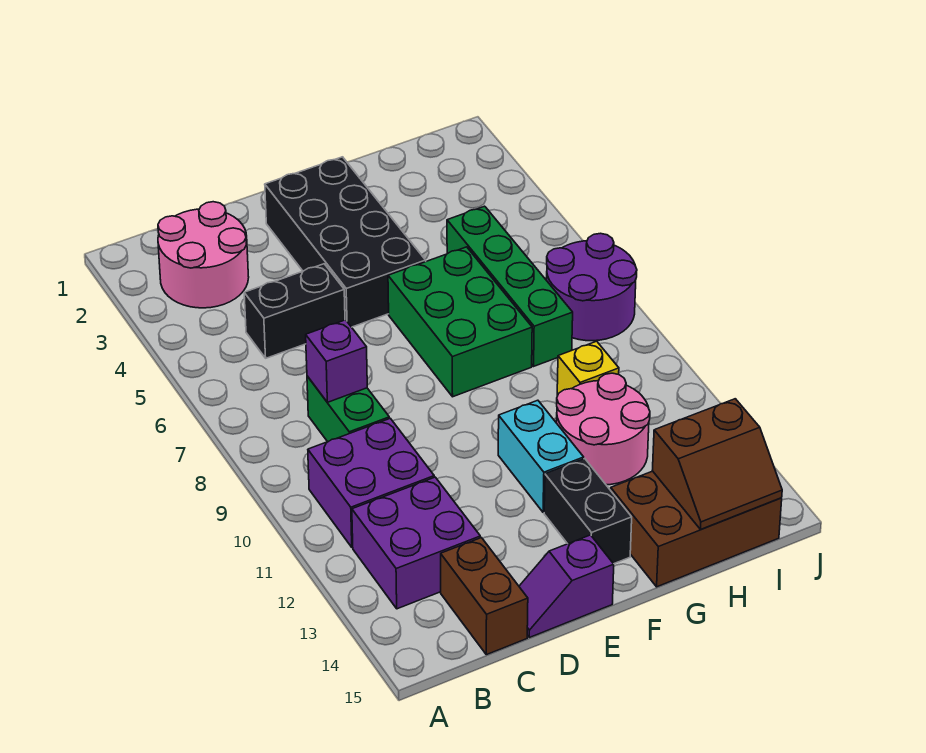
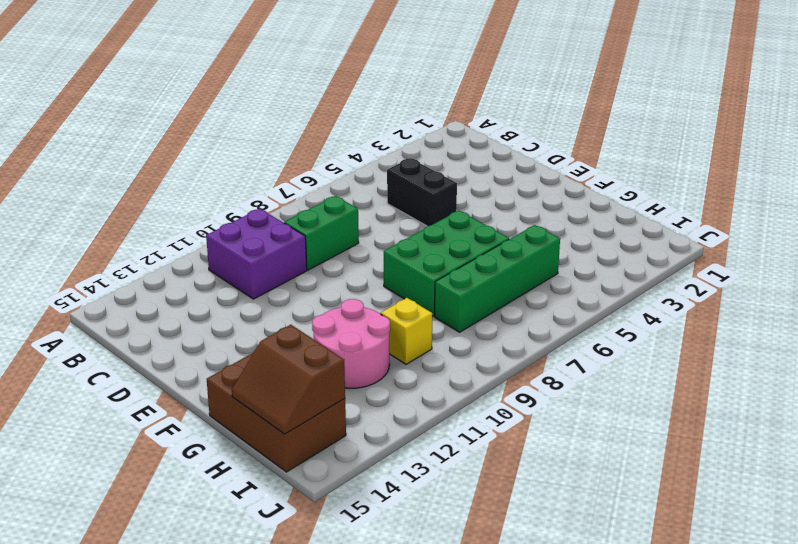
none -> pink 2x2 round brick [158,202,249,308]
none -> purple 2x2 brick [352,477,480,609]
none -> brown 1x2 brick [441,538,528,655]

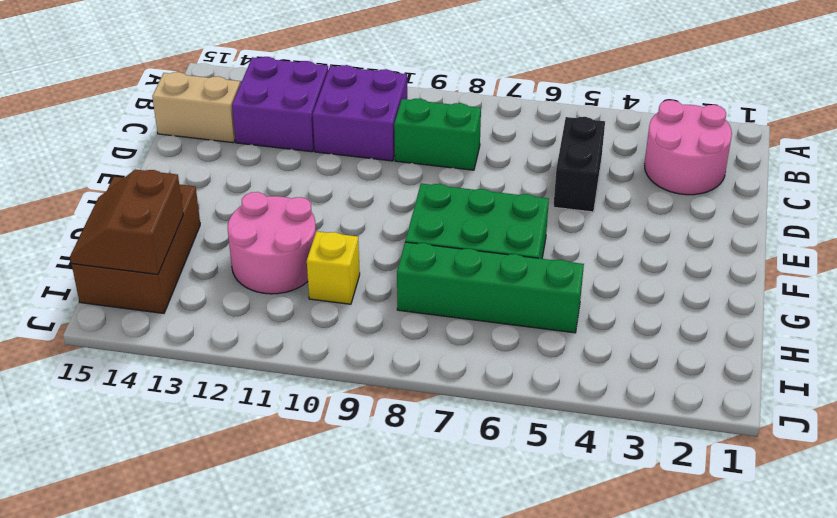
tan 1x2 brick [152,72,240,143] -> brown 1x2 brick [441,538,528,655]
none -> purple 1x2 slope [519,535,614,637]
none -> black 2x4 brick [265,157,426,327]
none -> cyan 1x2 brick [498,400,584,513]

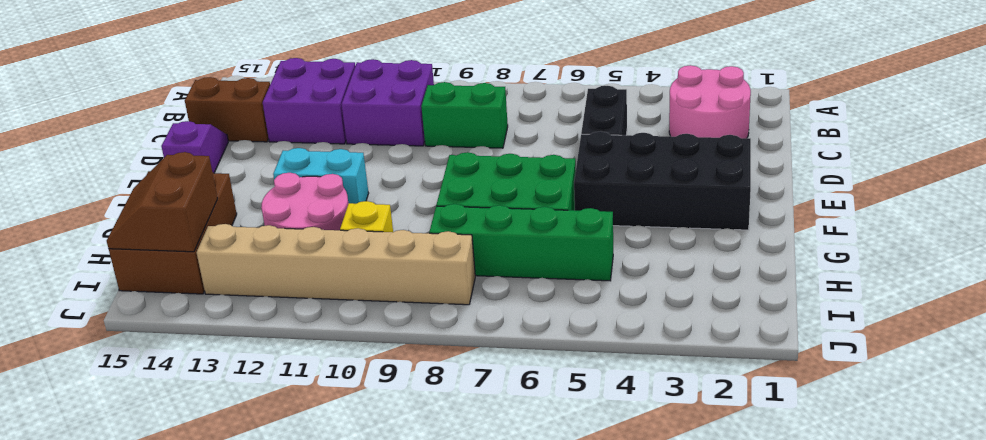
tan 1x6 brick [197,224,475,305] -> purple 2x2 round brick [547,233,637,341]
none -> black 1x2 brick [544,459,632,564]
none -> purple 1x1 brick [306,320,367,402]

